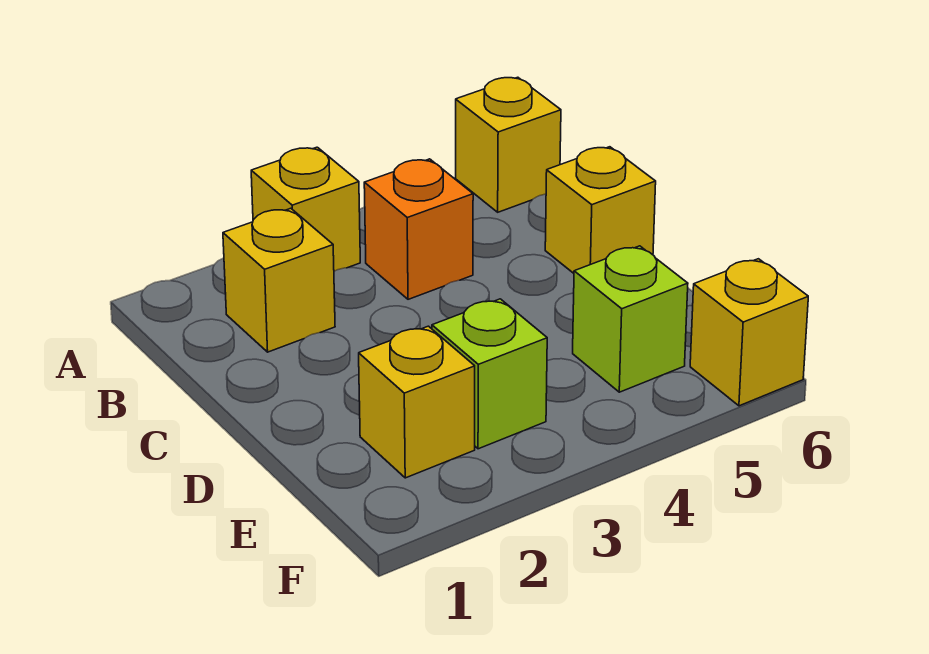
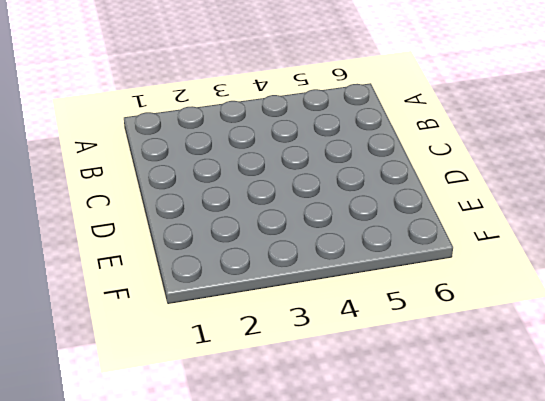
none -> yellow 1x1 brick [251,147,360,271]
none -> yellow 1x1 brick [456,77,561,212]

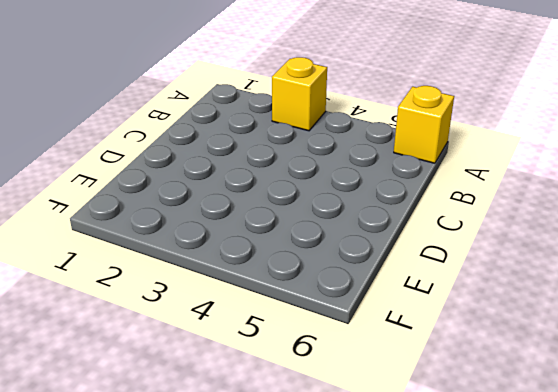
none -> yellow 1x1 brick [223,208,335,352]
none -> orange 1x1 brick [364,159,473,299]

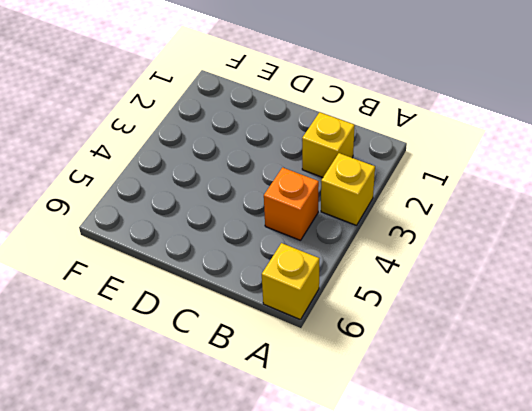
none -> yellow 1x1 brick [545,147,656,273]
none -> yellow 1x1 brick [359,326,475,478]

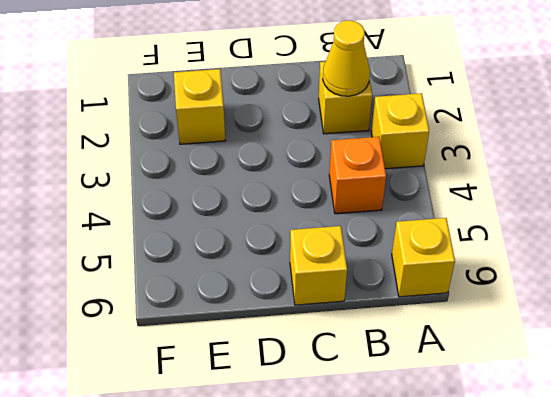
yellow 1x1 cone [323,20,370,96] -> none
none -> lime 1x1 brick [432,299,547,449]
none -> lime 1x1 brick [573,246,688,392]

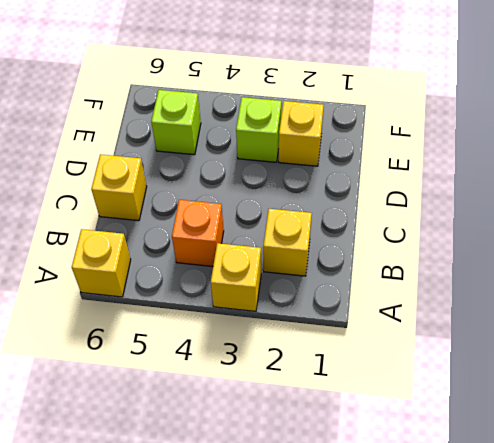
none -> yellow 1x1 brick [690,259,808,406]

